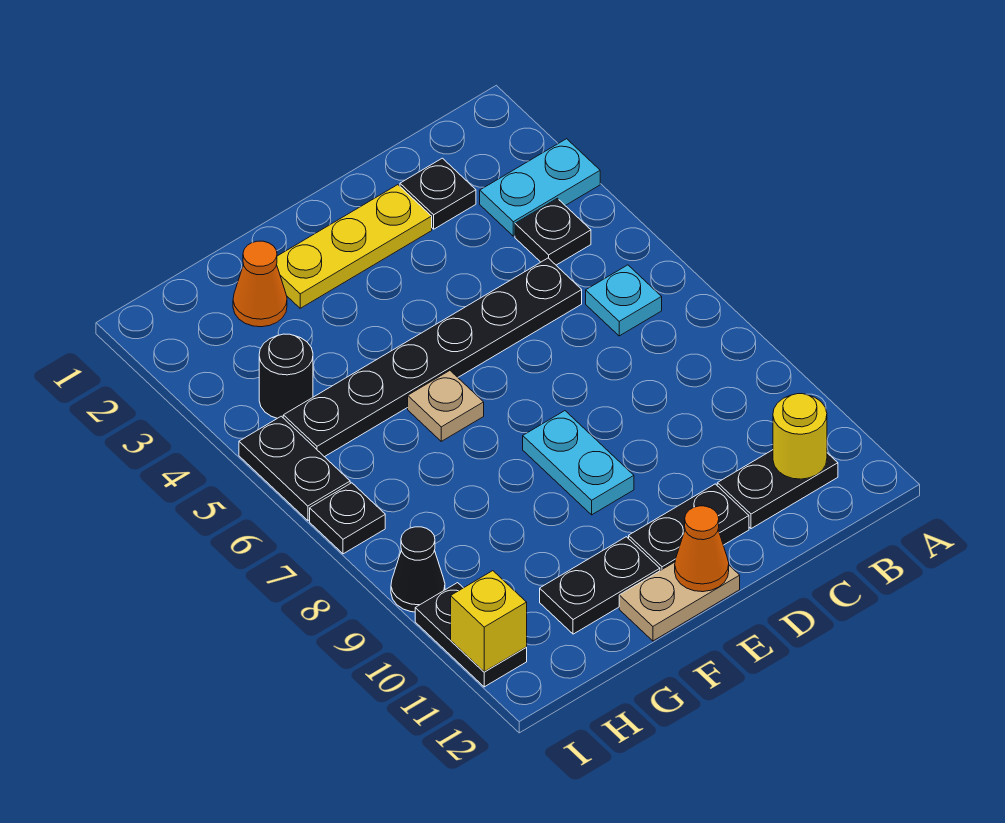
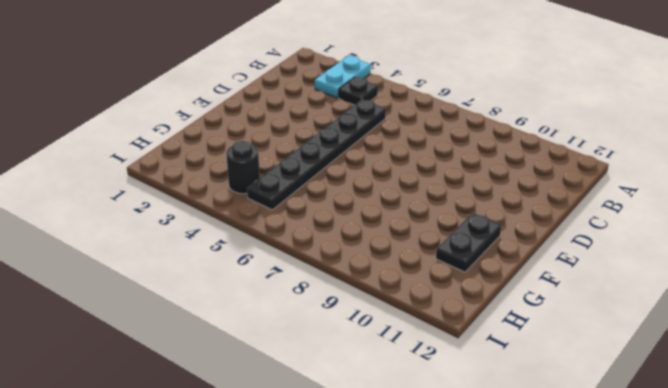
none -> cyan 1x1 plate [586,265,662,336]
none -> black 1x2 plate [717,450,838,529]
none -> black 1x1 plate [400,158,476,229]

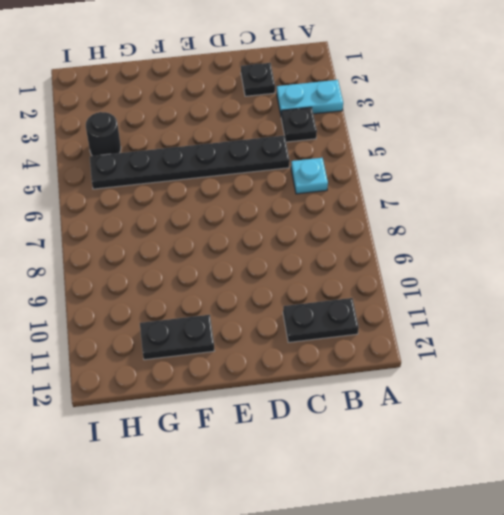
none -> yellow 1x3 plate [277,185,432,308]
none -> black 1x2 plate [629,484,749,571]
none -> cyan 1x2 plate [523,411,634,515]

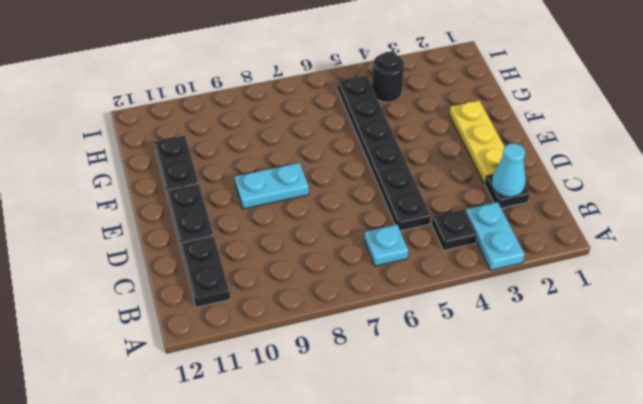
cyan 1x1 cone [491,143,526,197] -> none
none -> tan 1x2 plate [619,562,740,641]
none -> tan 1x1 plate [408,371,484,441]
none -> orange 1x1 cone [233,241,287,327]

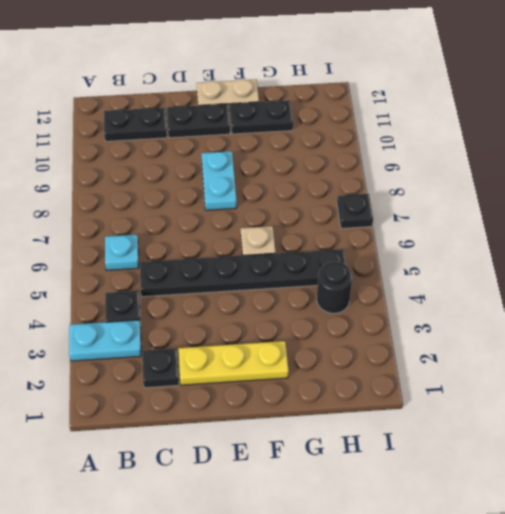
none -> orange 1x1 cone [233,241,287,327]
none -> black 1x2 plate [239,416,350,520]
none -> black 1x1 cone [391,527,445,612]

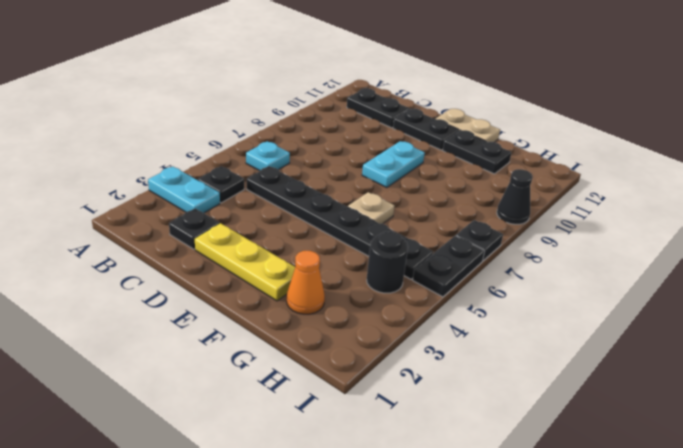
none -> black 1x2 plate [415,583,527,687]
none -> yellow 1x1 round brick [773,394,827,479]
none -> orange 1x1 cone [675,506,729,592]

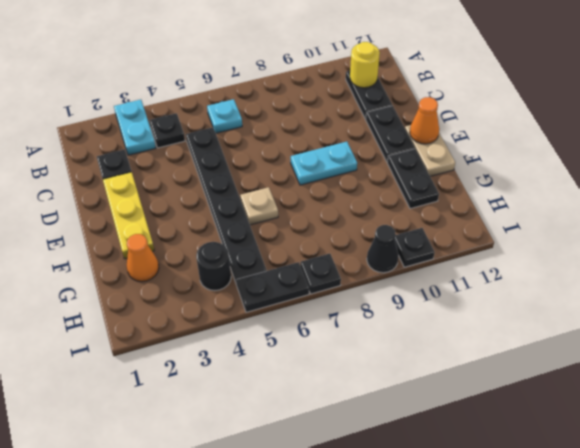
black 1x1 plate [395,228,435,267] -> black 1x2 plate [415,583,527,687]
none -> yellow 1x1 brick [451,571,527,672]

